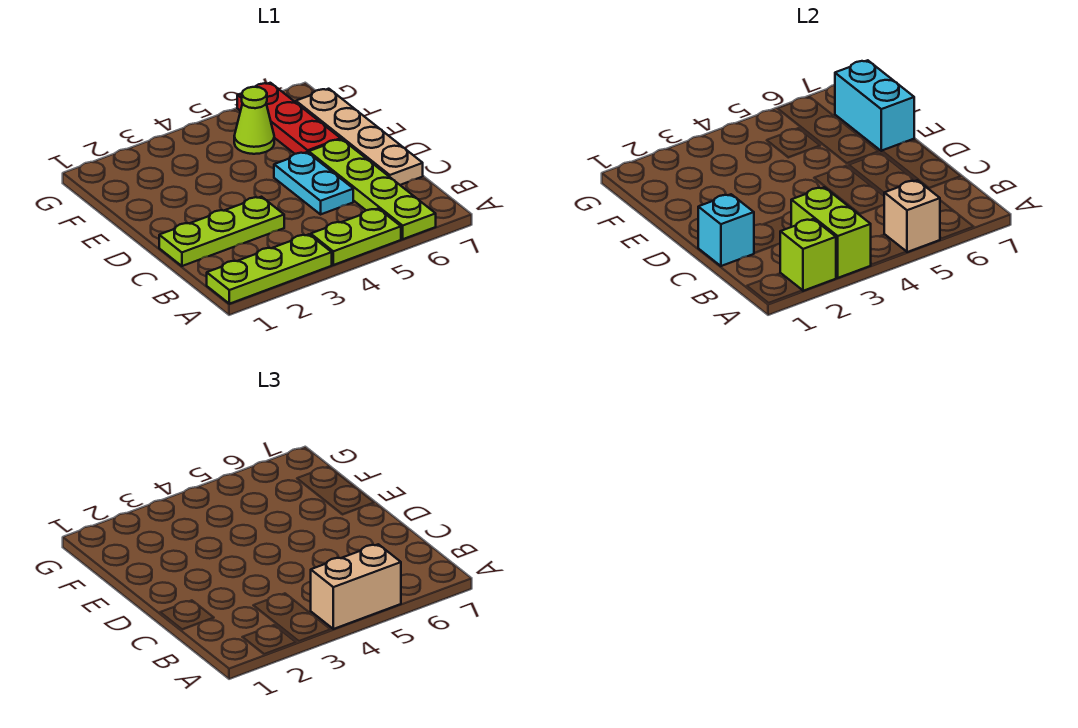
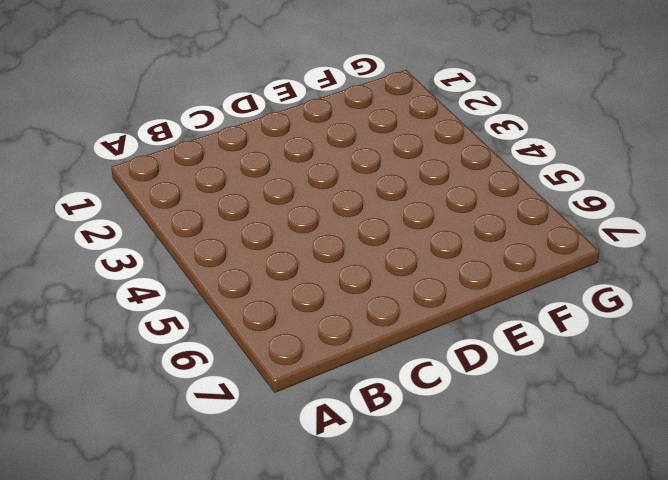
none -> lime 1x3 plate [207,234,332,304]
none -> lime 1x2 plate [311,208,401,265]
none -> lime 1x4 plate [309,139,436,239]

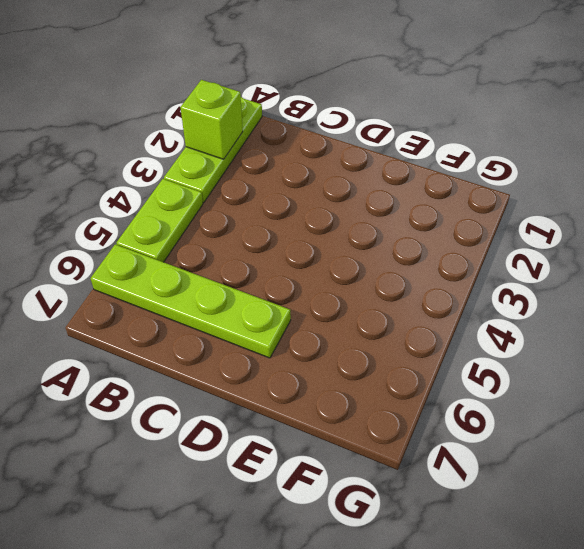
none -> lime 1x3 plate [159,197,284,266]
none -> cyan 1x2 plate [274,152,353,214]
none -> tan 1x4 plate [296,89,423,185]

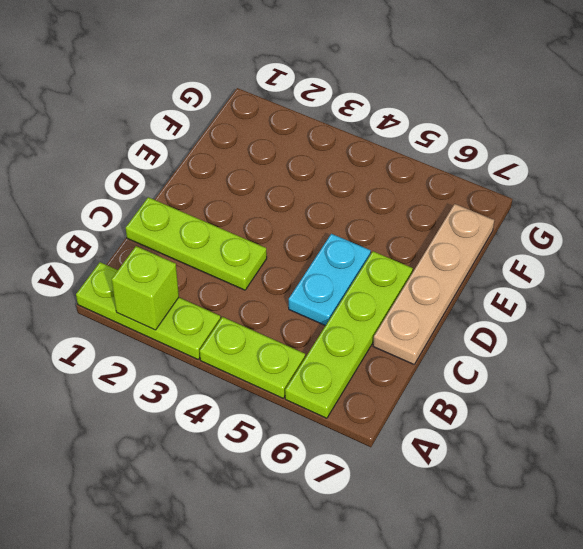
none -> red 1x3 plate [237,83,341,154]
none -> lime 1x1 cone [234,87,274,154]
none -> lime 1x2 brick [791,187,871,278]

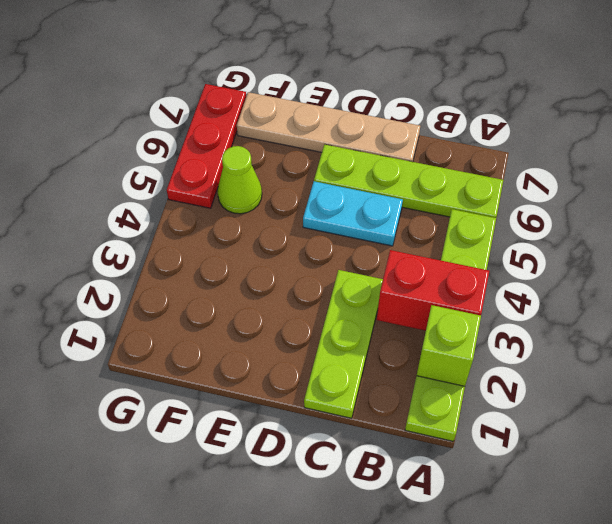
red 1x2 brick [377,250,489,331] -> lime 1x2 brick [791,187,871,278]
red 1x3 plate [167,84,246,208] -> red 1x3 plate turned to [237,83,341,154]
none -> tan 1x1 brick [884,180,940,252]
none -> cyan 1x1 brick [698,194,754,266]
none -> cyan 1x2 brick [835,60,914,151]

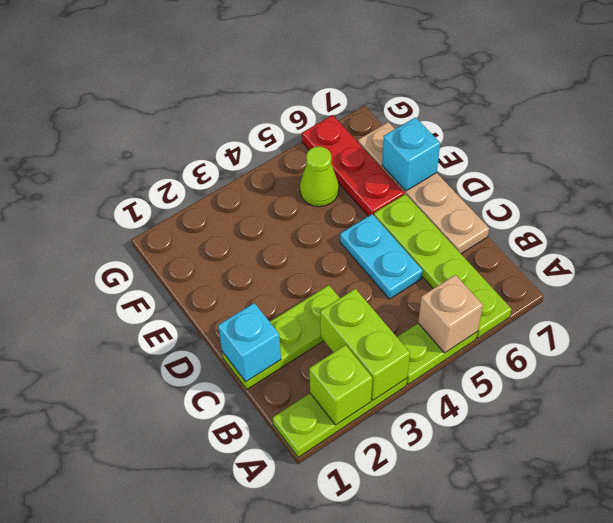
cyan 1x1 brick [382,117,440,191] -> cyan 1x2 brick [835,60,914,151]
none -> tan 1x2 brick [311,544,401,629]

